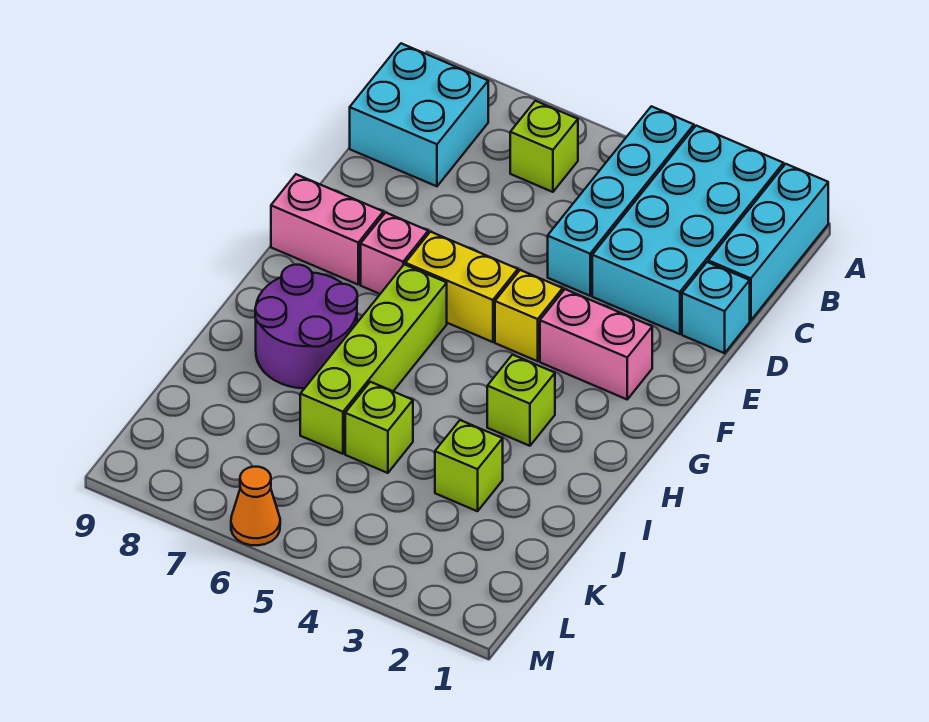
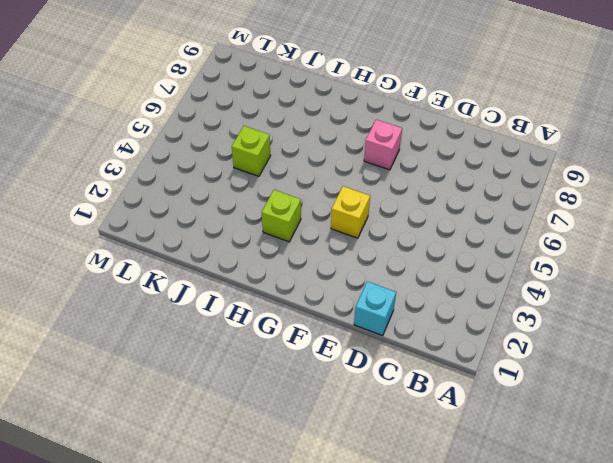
none -> cyan 1x3 brick [708,164,828,321]
none -> cyan 2x4 brick [592,126,784,334]
none -> cyan 1x4 brick [548,106,694,296]

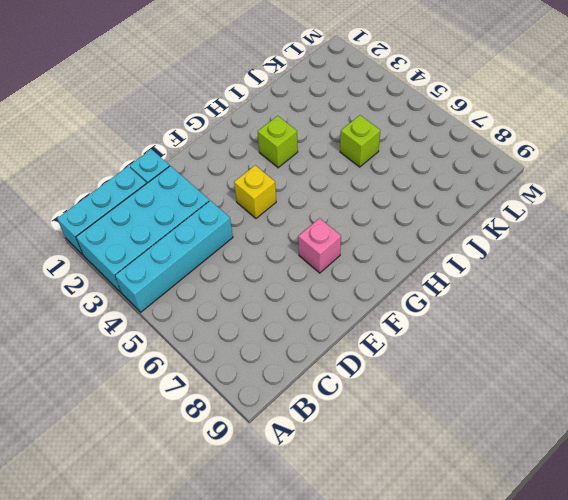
none -> lime 1x1 brick [510,101,578,192]
none -> cyan 2x2 brick [350,43,488,186]
none -> pink 1x2 brick [540,289,652,399]

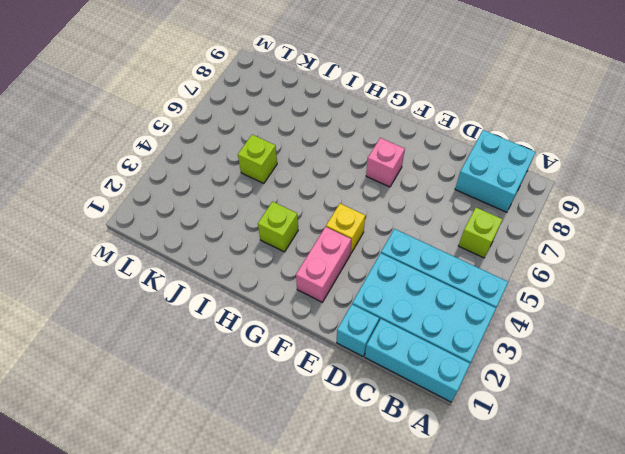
none -> yellow 1x2 brick [405,232,518,342]
none -> pink 1x2 brick [271,174,383,284]
none -> lime 1x4 brick [300,264,447,454]

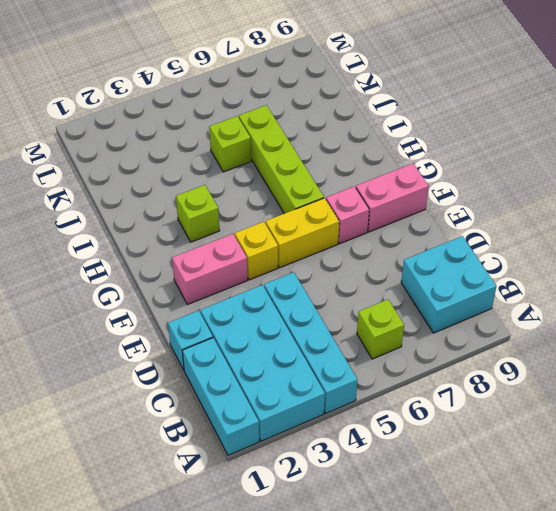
none -> purple 2x2 round brick [255,265,357,388]
none -> lime 1x1 brick [435,420,503,511]
none -> orange 1x1 cone [231,467,280,545]

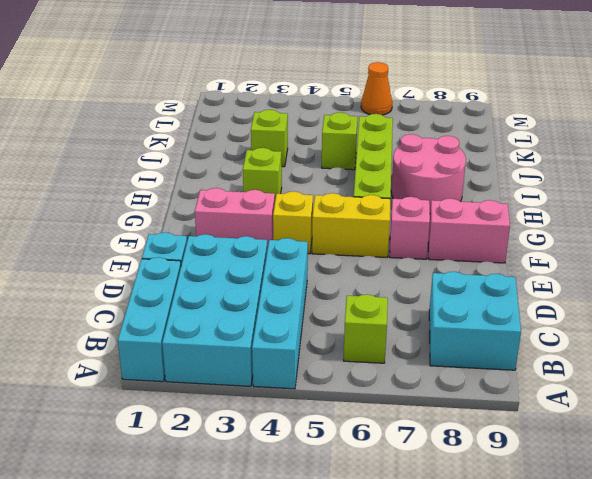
pink 2x2 round brick [391,134,466,210] -> purple 2x2 round brick [255,265,357,388]

